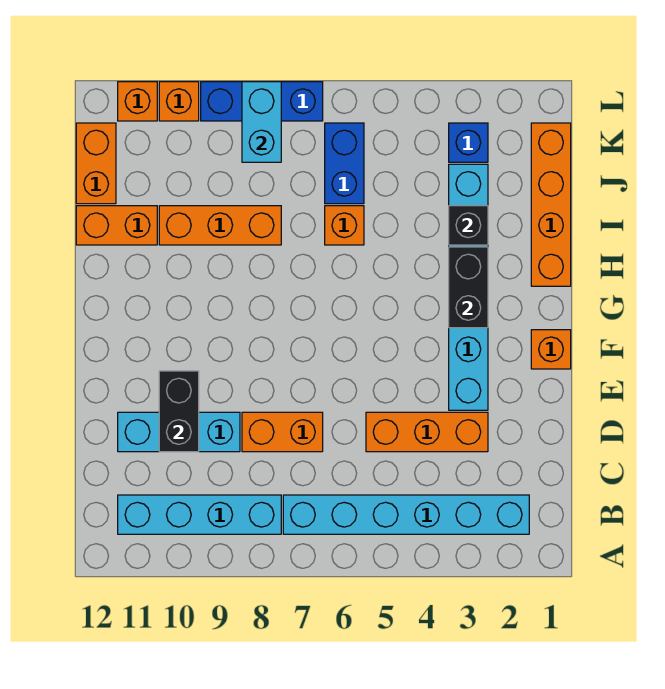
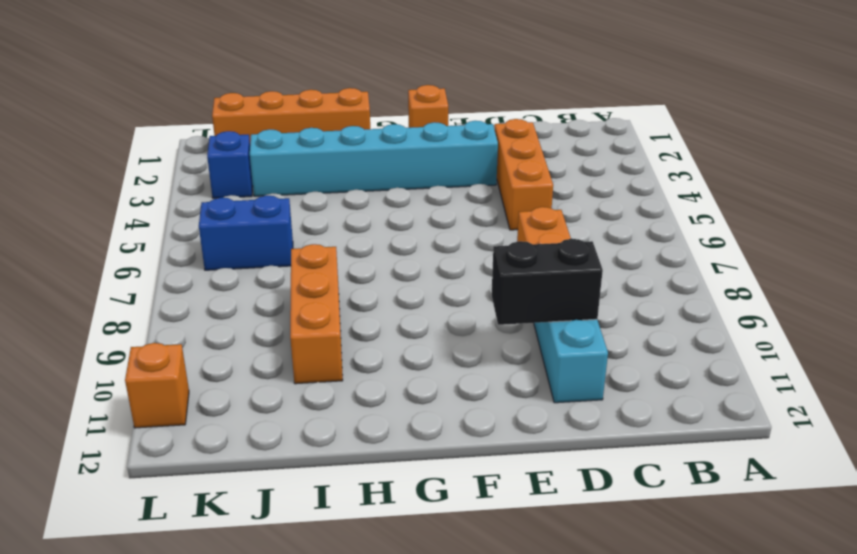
none -> cyan 1x6 brick [283,495,529,534]
none -> cyan 1x4 brick [118,495,281,534]
none -> orange 1x1 brick [325,206,364,245]

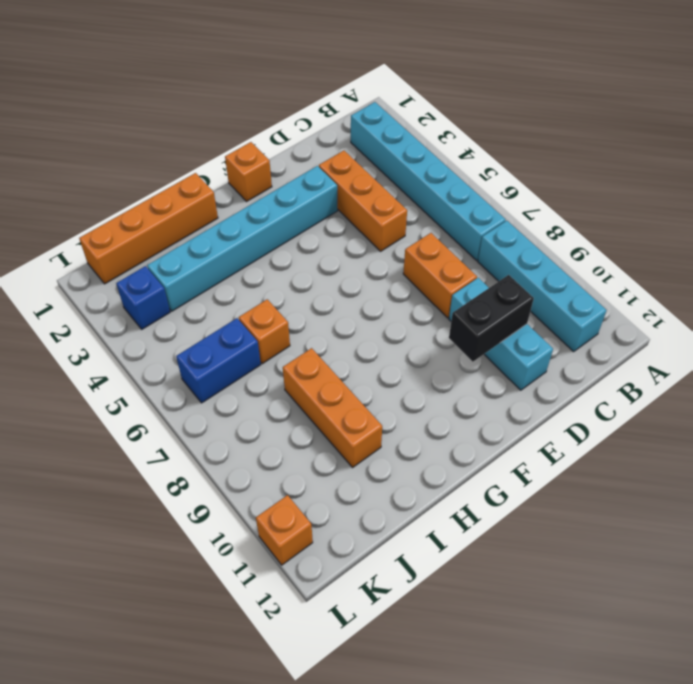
none -> orange 1x2 brick [76,206,157,245]
none -> orange 1x2 brick [76,123,116,204]
none -> blue 1x3 brick [201,82,323,121]

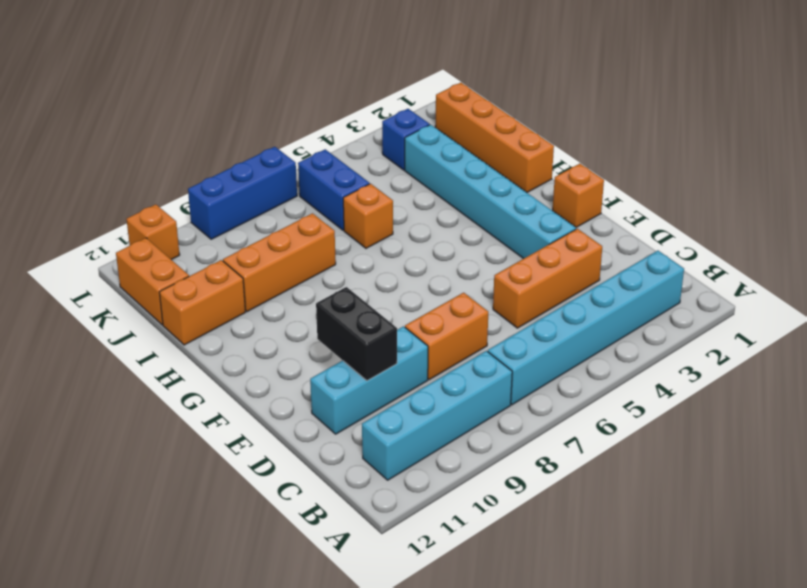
none -> orange 1x1 brick [159,82,199,121]
none -> black 1x2 brick [449,247,488,328]
none -> black 1x1 brick [449,206,488,245]

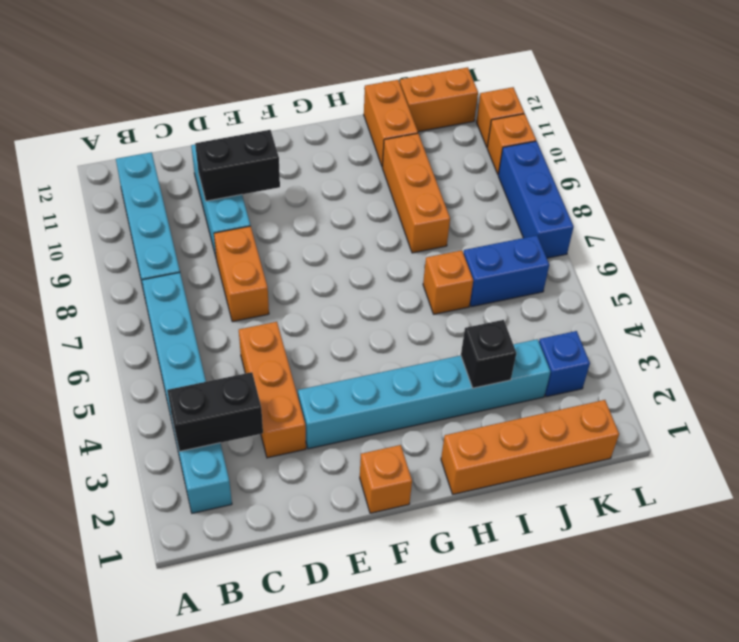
black 1x2 brick [167,372,263,452] -> black 1x2 brick moved to [449,247,488,328]
none -> cyan 1x2 brick [242,82,281,162]

